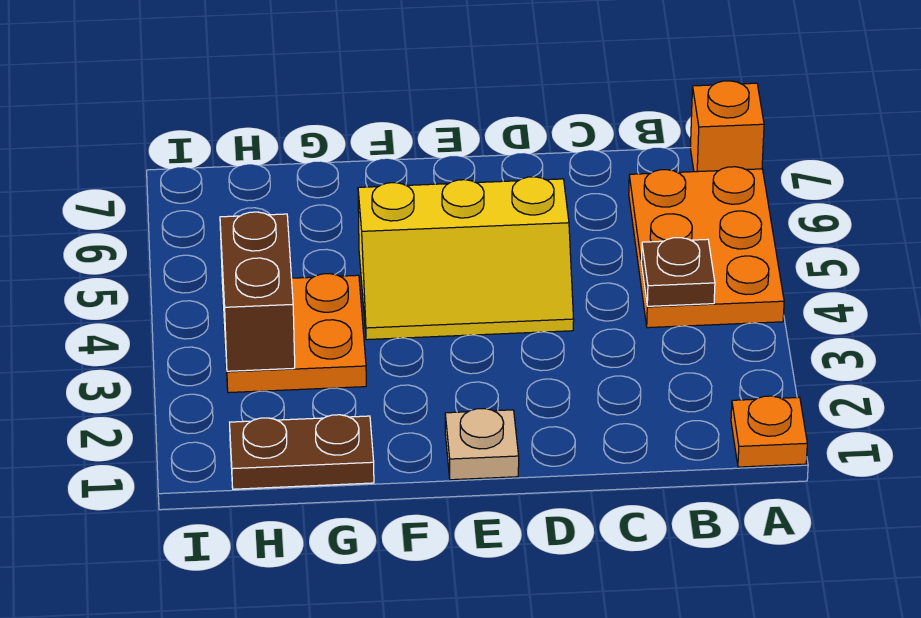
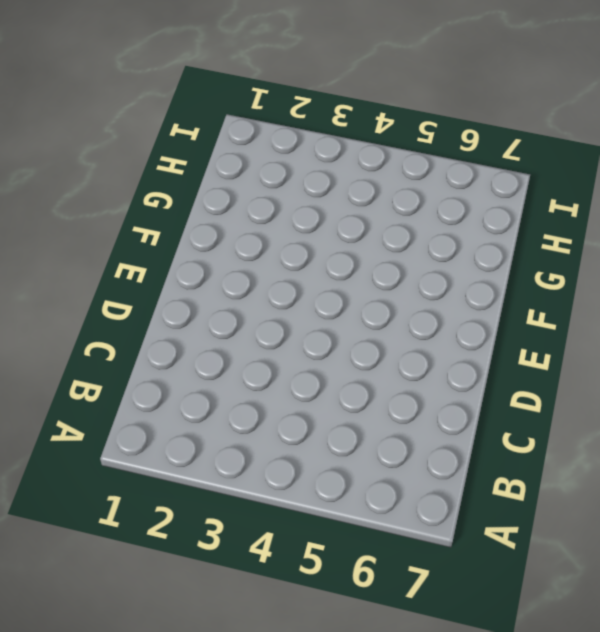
none -> orange 1x1 plate [731,396,807,467]
none -> orange 2x3 plate [629,167,784,328]

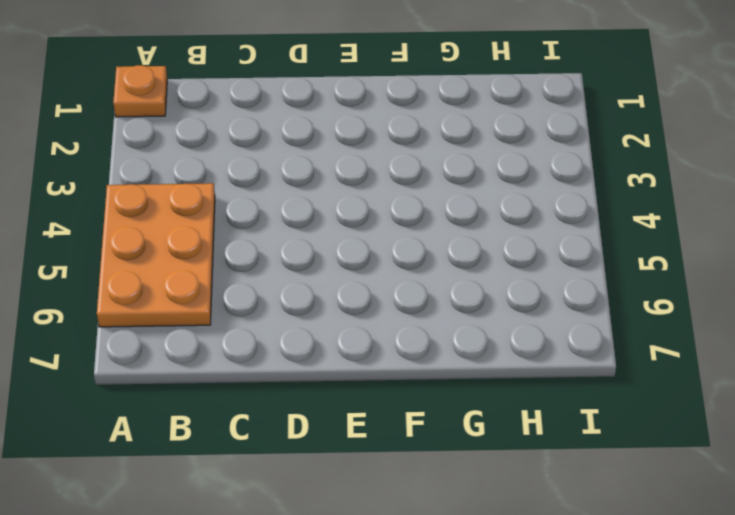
none -> orange 1x1 brick [690,81,764,172]
none -> yellow 2x3 slope [358,177,574,340]

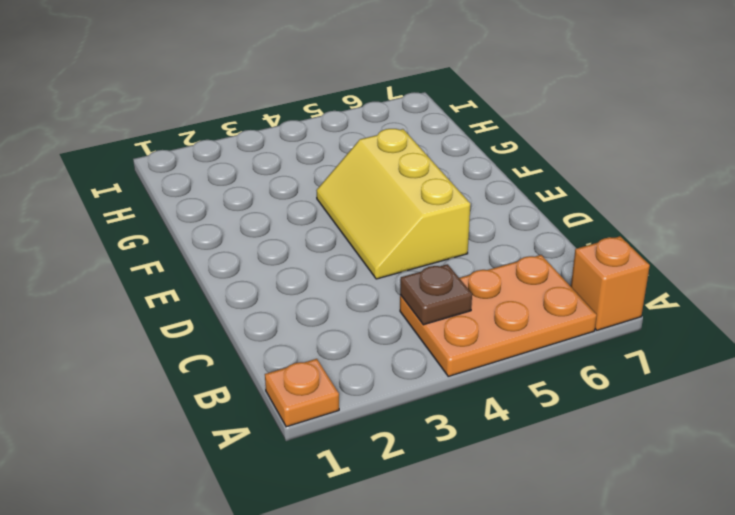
none -> tan 1x1 plate [445,409,519,480]
none -> brown 1x2 plate [230,415,374,489]

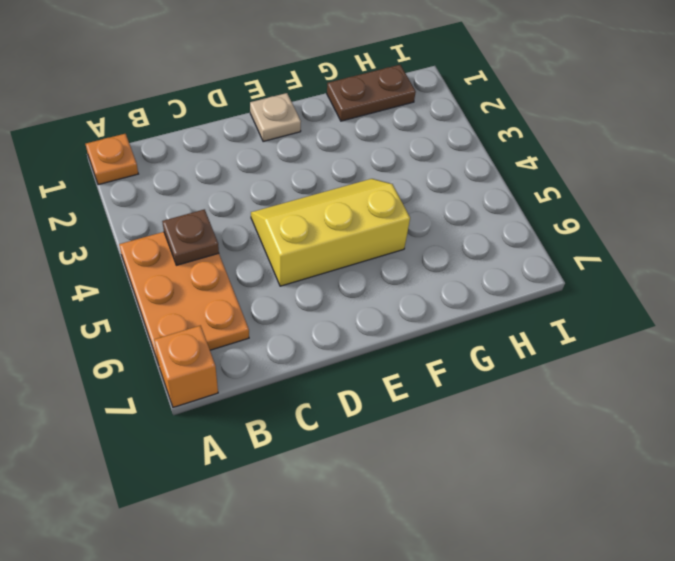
none -> orange 2x2 plate [222,274,366,393]
none -> brown 1x2 brick [220,212,295,371]

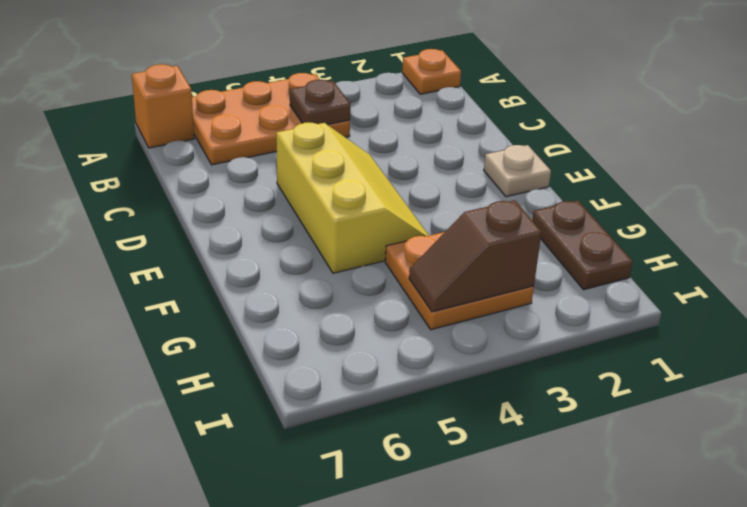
brown 1x2 slope [409,200,541,312] -> brown 1x2 brick [220,212,295,371]

